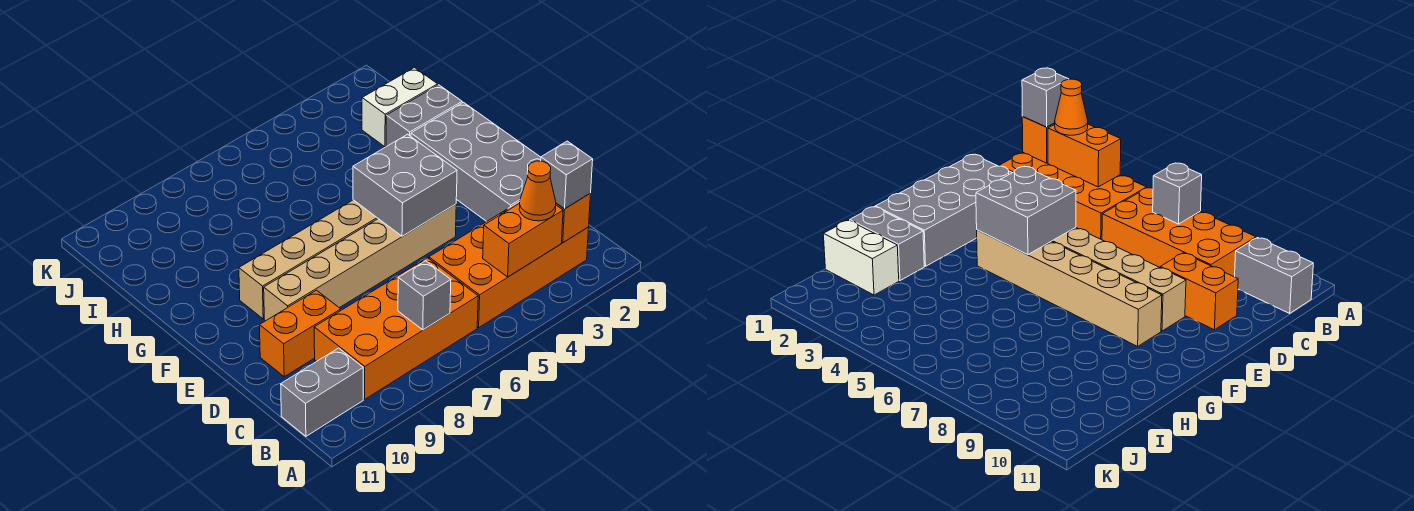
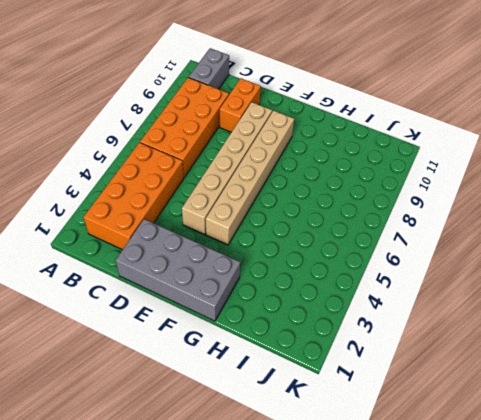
none -> grey 1x2 brick [386,85,462,147]
none -> white 1x2 brick [362,68,438,147]
none -> orange 1x1 brick [556,194,591,242]

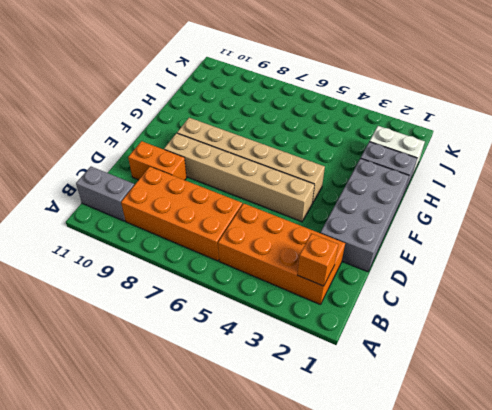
none -> orange 1x2 brick [483,203,563,277]
none -> grey 1x1 brick [398,261,451,330]
none -> grey 2x2 brick [353,134,457,236]

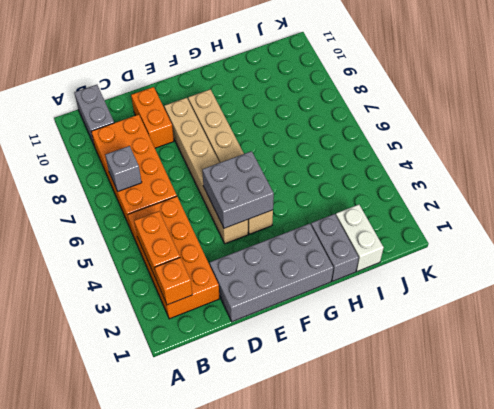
none -> grey 1x1 brick [541,141,593,209]
none -> orange 1x1 cone [519,161,556,221]

